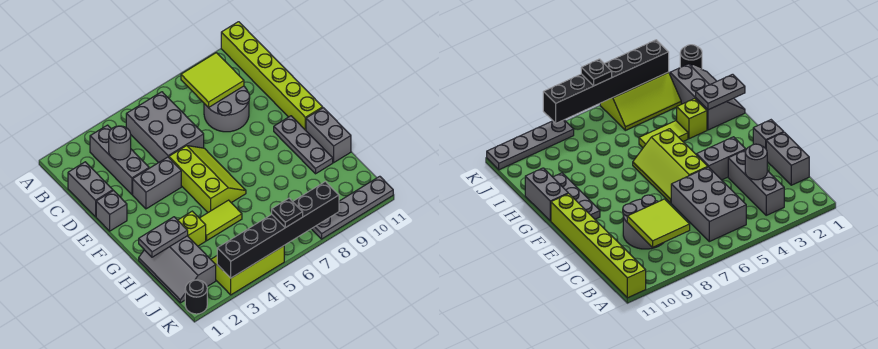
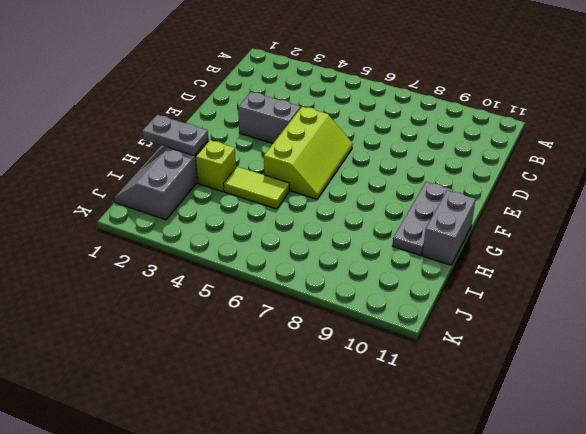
none -> lime 1x6 brick [221,22,323,130]
none -> grey 1x3 brick [90,125,149,194]
none -> grey 2x3 brick [126,92,204,163]

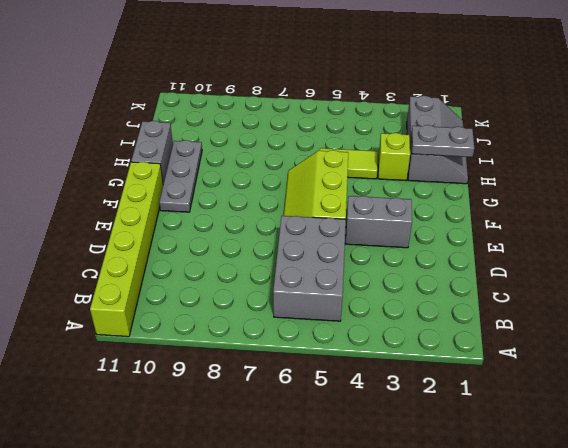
none -> grey 1x3 brick [90,125,149,194]
none -> grey 1x2 brick [68,162,113,217]
none -> grey 2x2 round brick [204,86,250,132]

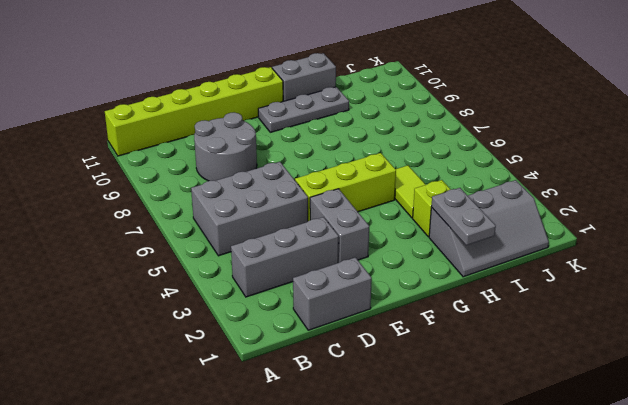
none -> grey 1x1 brick [96,191,127,231]
none -> lime 2x3 slope [211,246,284,295]
none -> black 1x1 round brick [185,280,207,314]

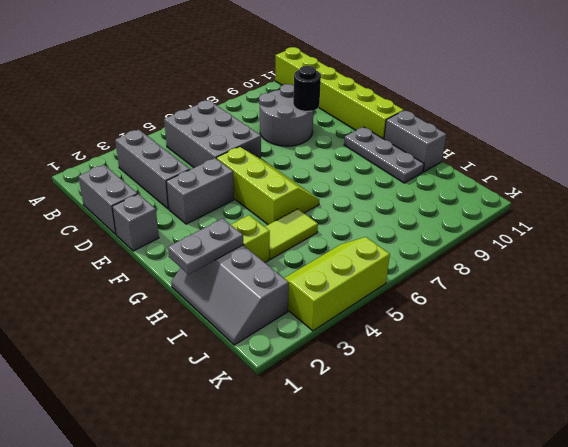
black 1x1 round brick [293,66,321,111] -> black 1x1 round brick moved to [185,280,207,314]
none -> grey 1x4 plate [312,176,393,239]
none -> lime 2x2 tile [181,53,244,108]
none -> grey 1x1 round brick [109,126,131,160]

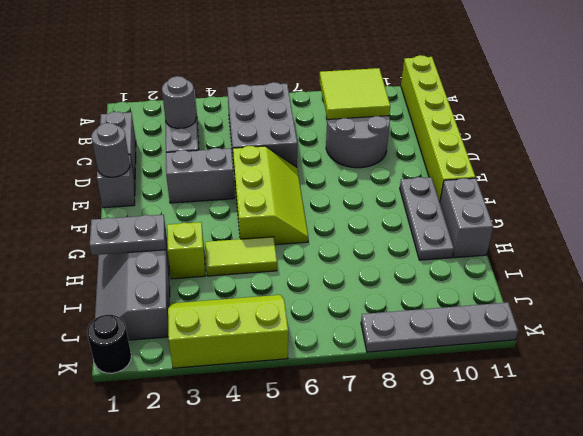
grey 1x1 round brick [91,123,130,177] -> none
none -> black 1x6 brick [217,182,339,278]
none -> black 1x1 plate [272,198,303,228]

